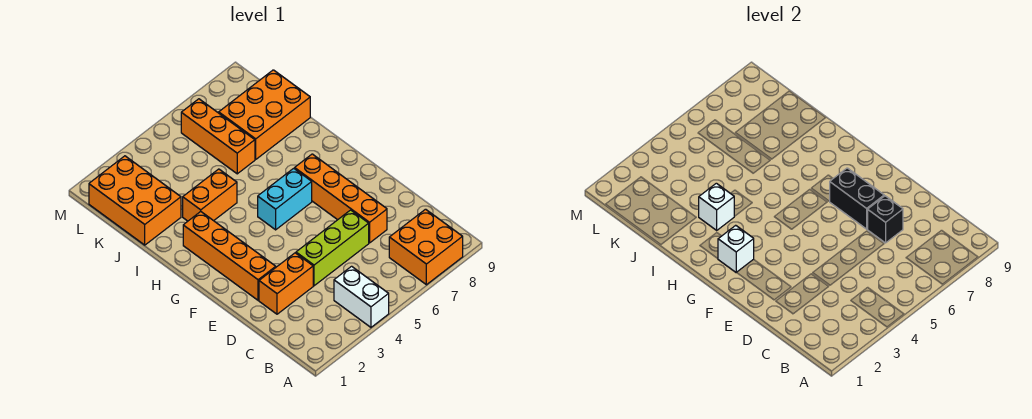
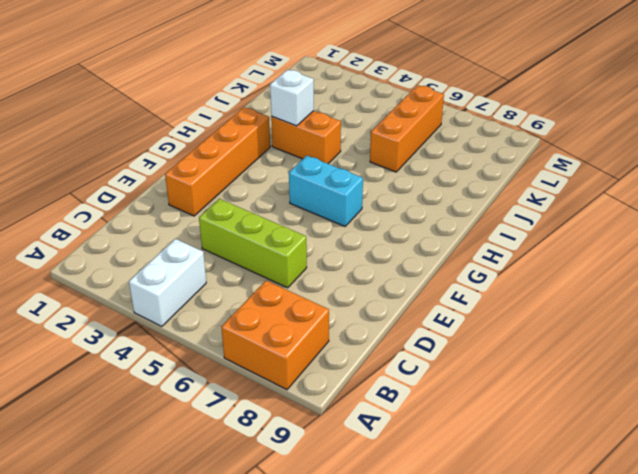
none -> orange 1x2 brick [259,253,313,314]
none -> orange 1x4 brick [295,154,387,243]
none -> orange 2x3 brick [89,156,181,245]

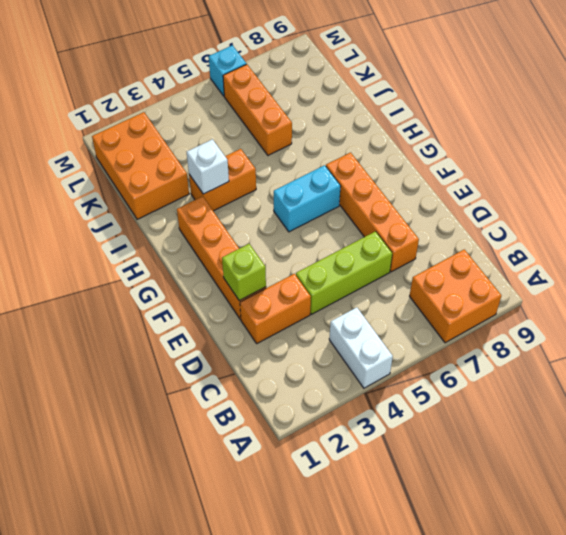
lime 1x1 brick [222,244,266,301] -> none
cyan 1x1 brick [209,45,246,96] -> none
none -> orange 2x3 brick [219,70,310,159]
none -> black 1x1 brick [867,196,903,243]
none -> black 1x2 brick [829,168,884,229]

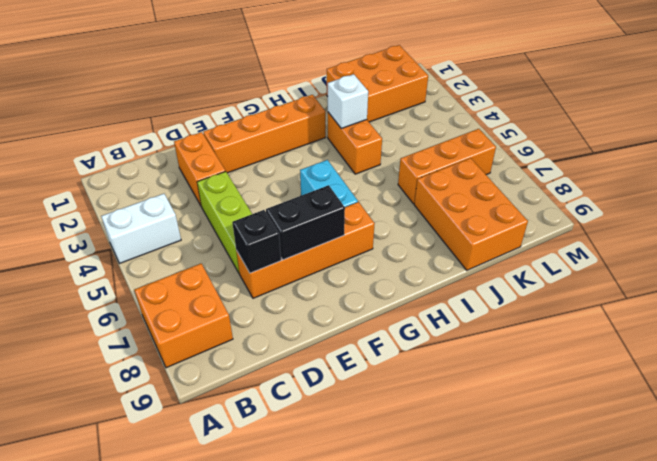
none -> white 1x1 brick [718,225,754,272]

